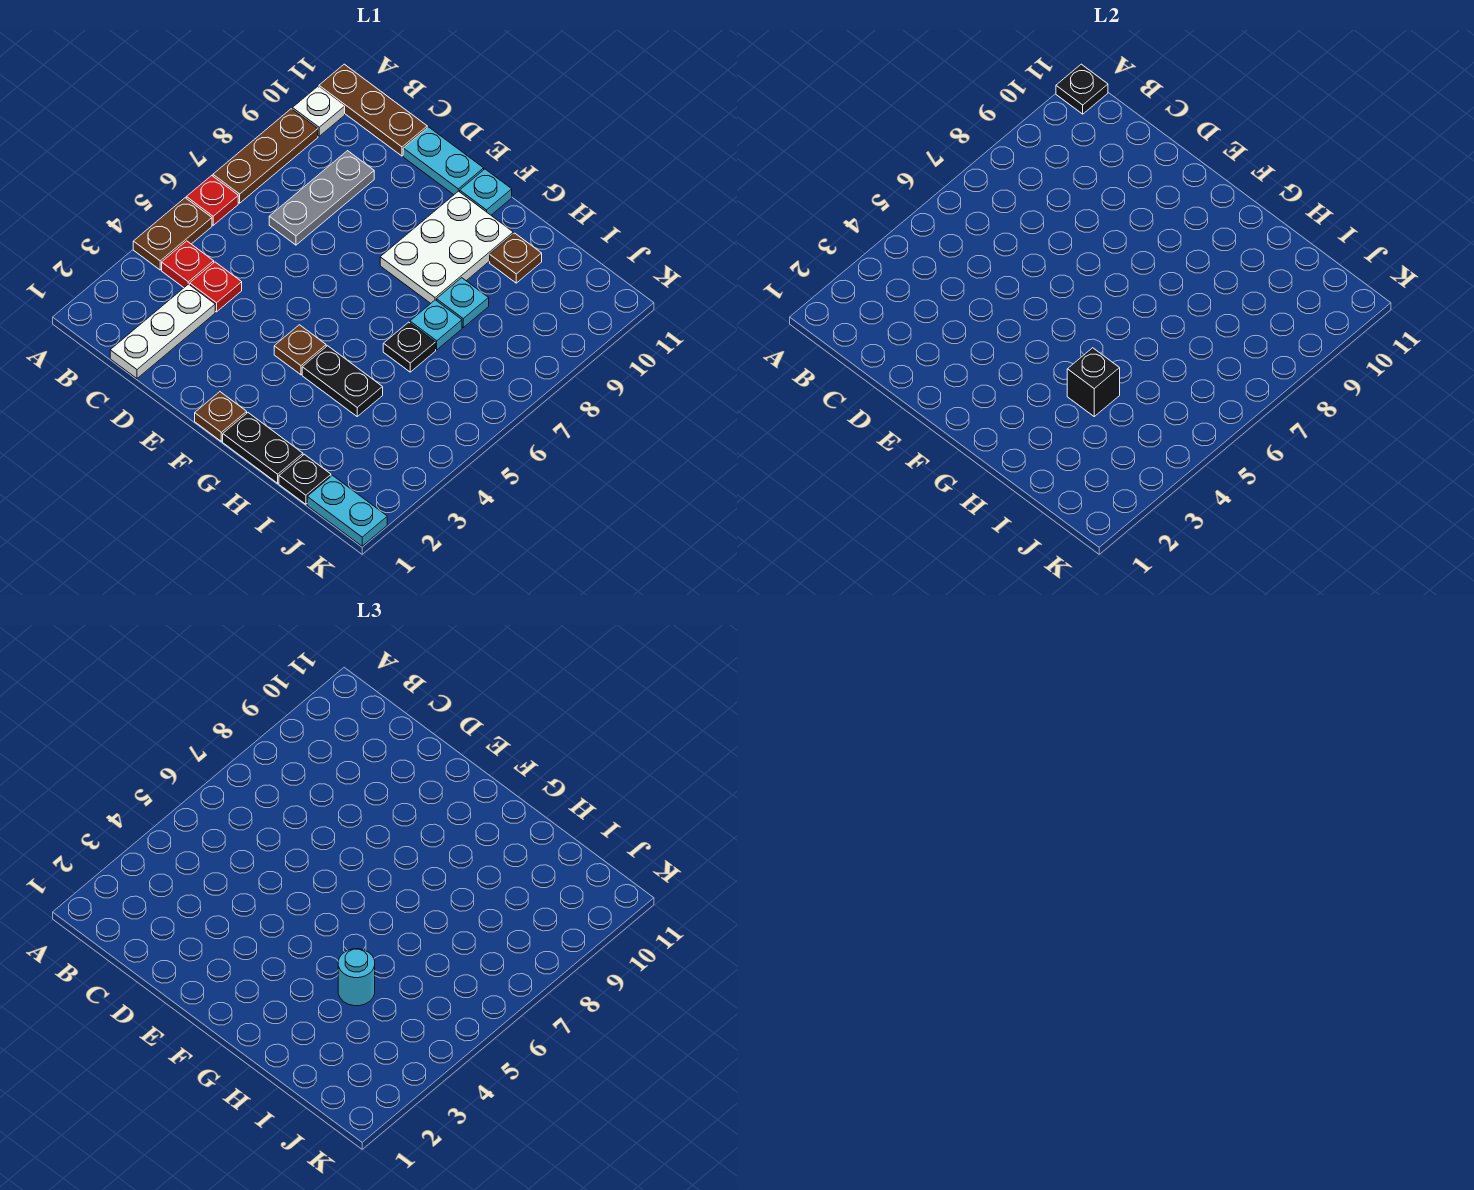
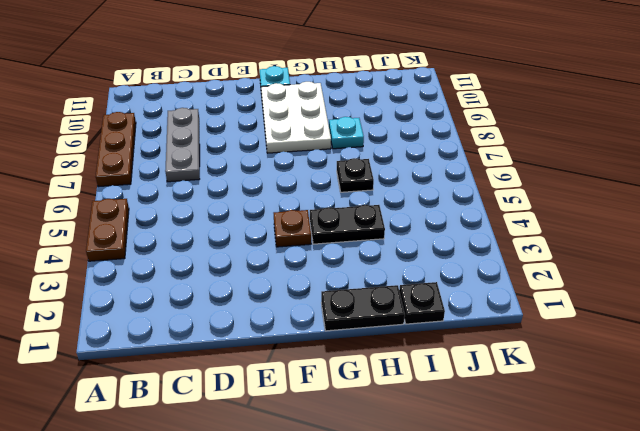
none -> red 1x1 plate [186,175,238,225]
none -> white 1x1 plate [292,86,345,136]
none -> brown 1x3 plate [319,64,427,156]

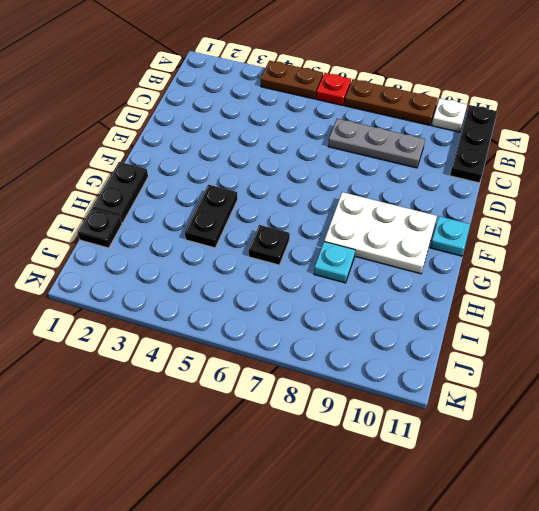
black 1x3 plate [450,105,497,183] -> brown 1x3 plate [319,64,427,156]
none -> red 1x1 plate [162,241,214,288]
none -> white 1x3 plate [110,284,215,379]
none -> red 1x1 plate [190,262,242,312]

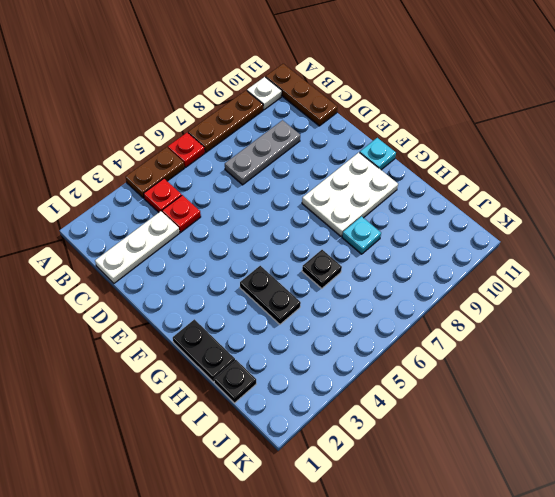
none -> cyan 1x2 plate [403,127,484,195]
none -> brown 1x1 plate [195,392,247,441]
none -> brown 1x1 plate [274,325,326,375]

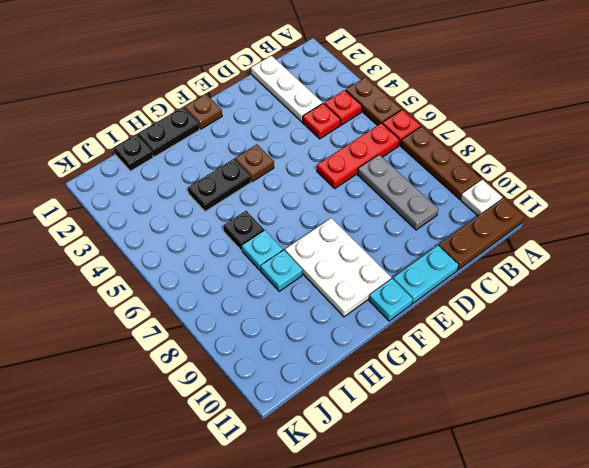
red 1x3 plate [317,123,400,188] -> none
none -> brown 1x1 plate [490,233,542,283]
none -> cyan 1x2 plate [307,475,387,546]
none -> black 1x1 plate [1056,64,1108,114]

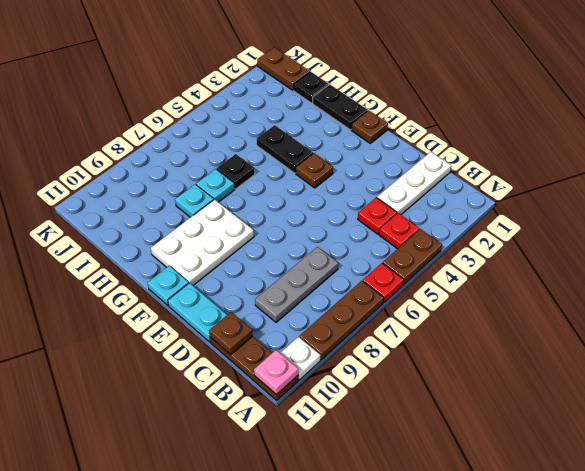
pink 1x1 plate [254,350,298,395] -> black 1x1 plate [1056,64,1108,114]
brown 1x1 plate [209,312,253,355] -> brown 1x1 plate moved to [490,233,542,283]
brown 1x2 plate [257,47,310,90] -> cyan 1x2 plate [307,475,387,546]
none -> black 1x1 brick [1067,348,1120,416]
none -> cyan 1x1 round brick [338,949,375,1006]

